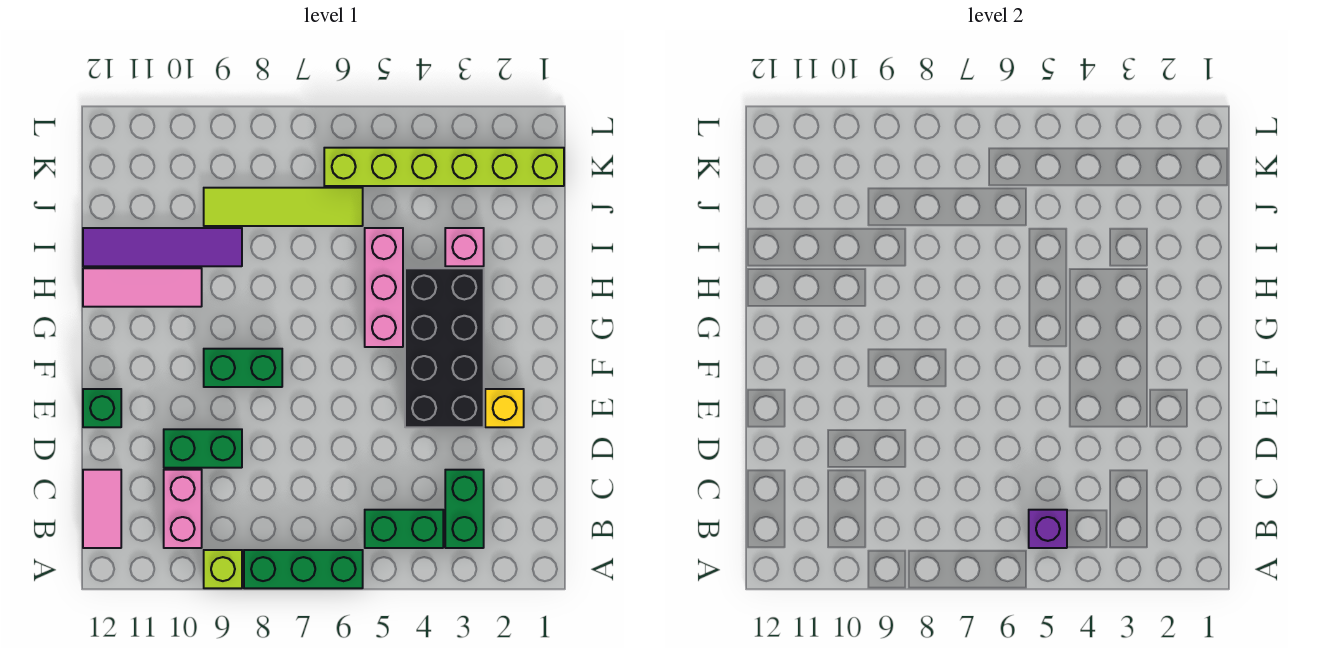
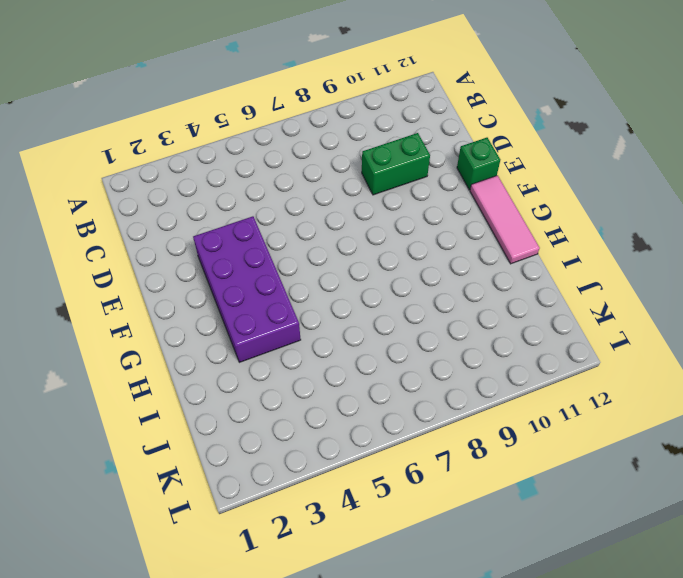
purple 2x4 brick [193,216,301,362] -> black 2x4 brick [405,268,484,427]
pink 1x3 tile [470,176,540,264] -> pink 1x3 tile turned to [83,268,202,307]
none -> green 1x3 brick [244,550,363,588]
none -> lime 1x1 brick [204,550,242,588]
none -> green 1x2 brick [445,470,484,548]

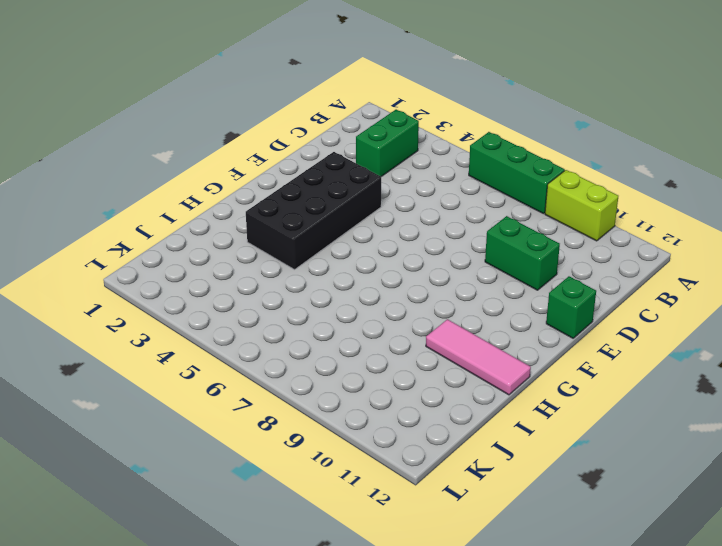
lime 1x2 brick [545,170,618,241] -> lime 1x1 brick [204,550,242,588]
none -> green 1x2 brick [365,510,443,548]
none -> pink 1x2 brick [164,470,202,548]
none -> pink 1x2 tile [83,470,121,548]

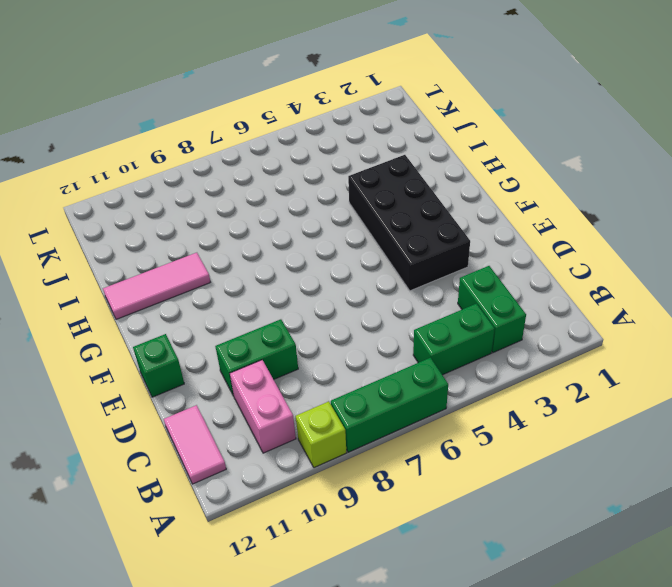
none -> yellow 1x1 brick [485,389,524,427]
none -> green 1x2 brick [204,349,282,387]
none -> pink 1x3 brick [365,228,403,347]

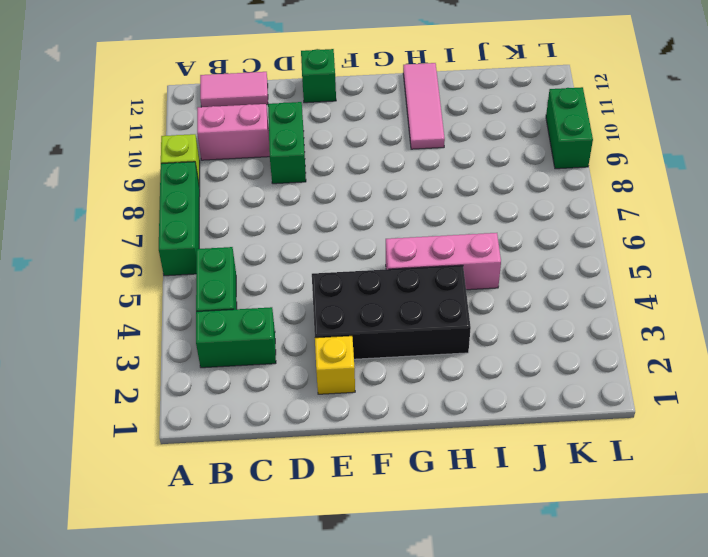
green 1x2 brick [546,87,593,169] -> green 1x2 brick moved to [204,349,282,387]
none -> pink 1x1 brick [445,228,484,266]
none -> purple 1x4 tile [83,228,242,266]
none -> lime 1x4 tile [204,188,363,226]

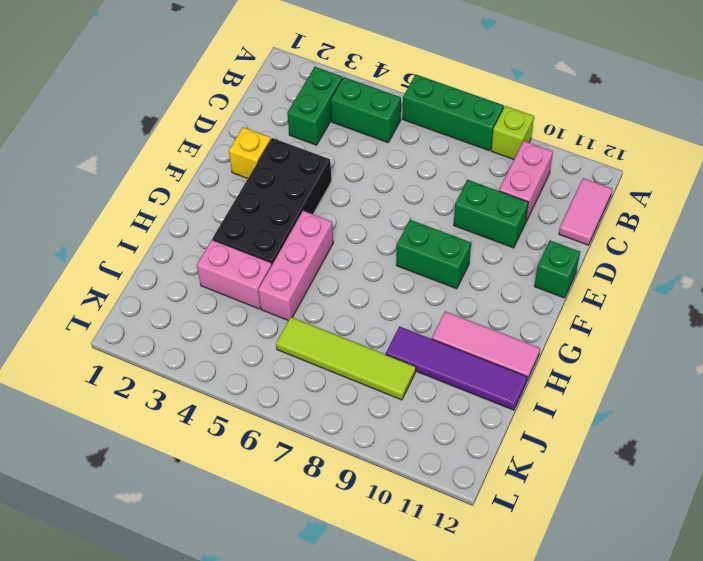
pink 1x2 brick [197,240,272,309] -> pink 1x1 brick [445,228,484,266]
none -> lime 1x6 brick [324,148,564,186]
none -> purple 1x1 brick [1029,510,1067,548]

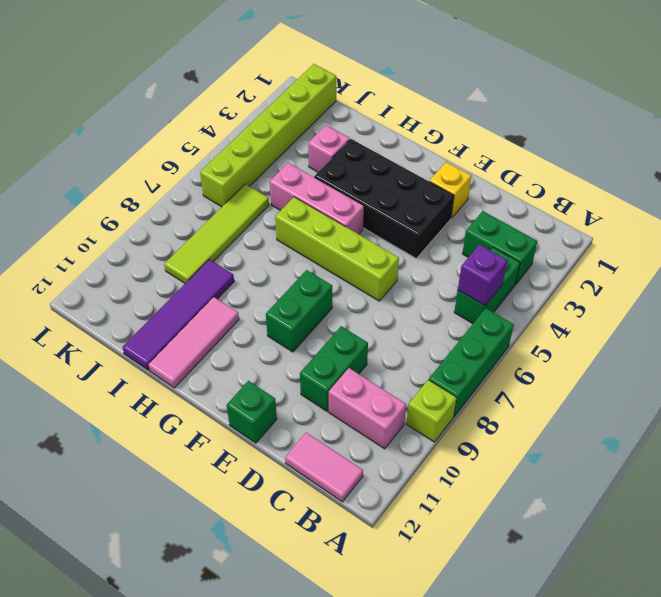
lime 1x4 brick [275,197,399,301] -> none

